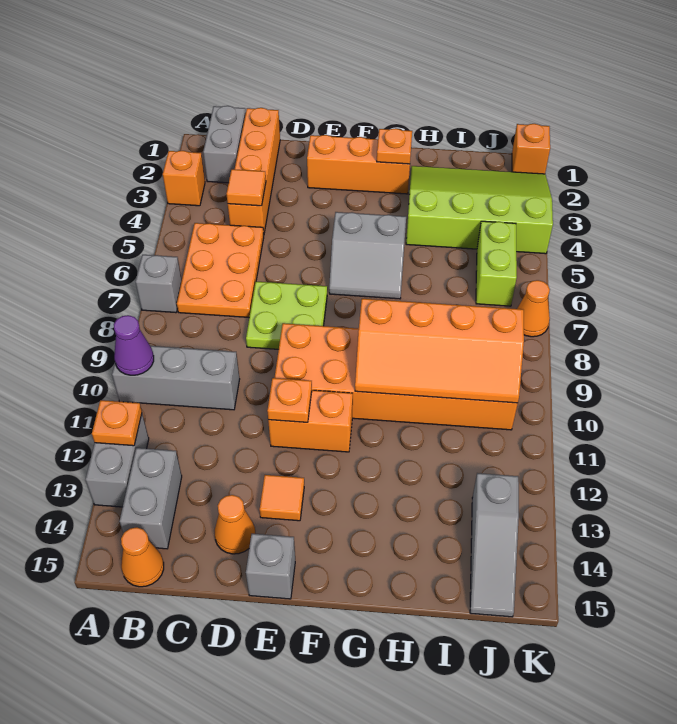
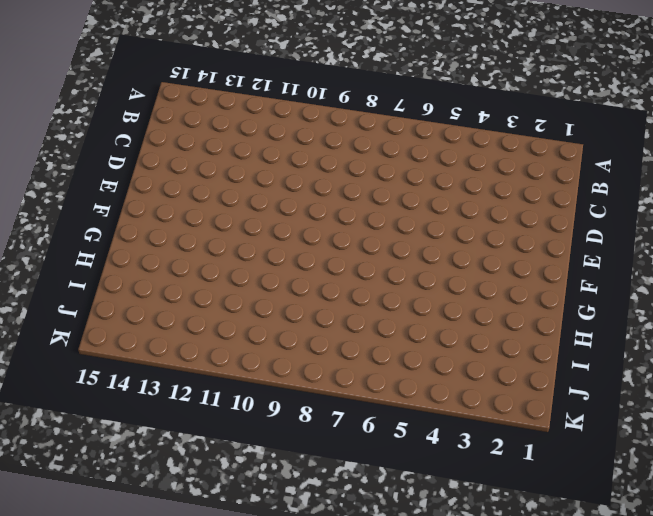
none -> orange 1x1 brick [163,151,205,206]
none -> grey 1x1 brick [136,255,182,313]
none -> grey 1x3 brick [112,346,240,410]

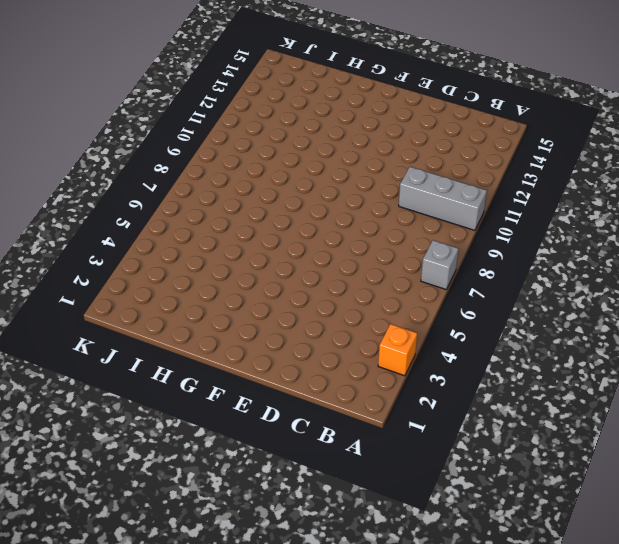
none -> grey 1x2 brick [85,414,149,507]
none -> grey 1x2 brick [203,106,246,183]
none -> orange 2x3 plate [177,223,264,317]

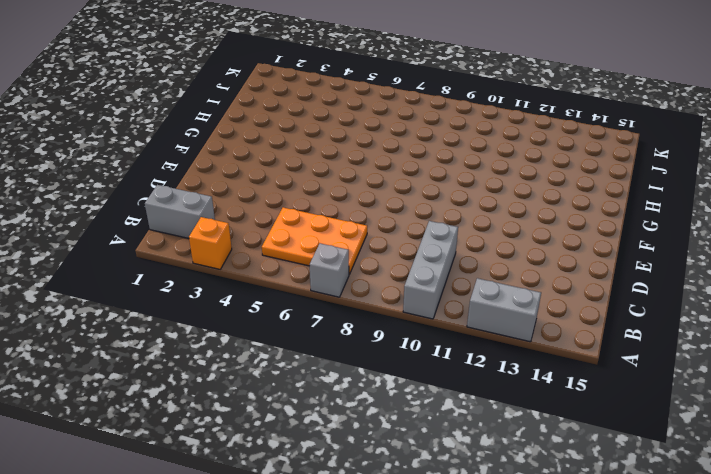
none -> grey 1x2 brick [120,448,182,549]
none -> orange 1x1 cone [121,527,164,587]
none -> orange 1x4 brick [228,108,280,233]

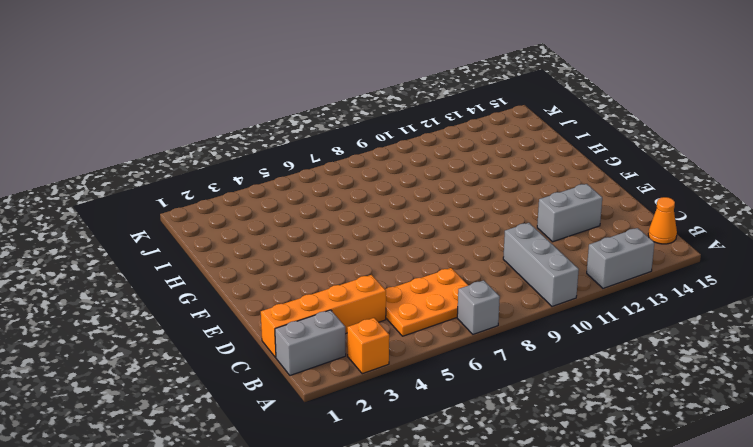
grey 1x2 brick [537,184,602,242] -> grey 1x2 brick moved to [120,448,182,549]
none -> lime 2x2 plate [246,281,327,349]
none -> orange 1x1 cone [215,495,255,554]
none -> orange 1x3 brick [307,135,410,194]

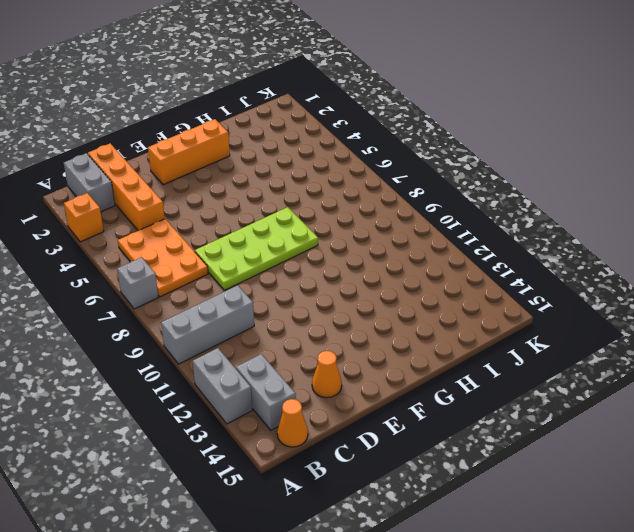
lime 2x4 plate [195,207,318,290] -> lime 2x2 plate [246,281,327,349]
none -> orange 2x6 brick [275,323,518,430]
none -> orange 1x2 brick [268,390,353,452]
none -> orange 1x1 tile [260,475,304,521]

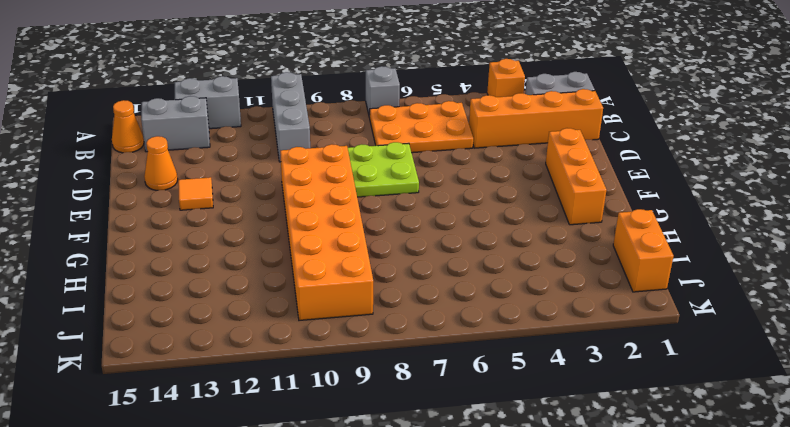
orange 1x2 brick [613,209,673,292] -> orange 1x2 brick moved to [268,390,353,452]
none -> grey 1x1 brick [246,534,295,599]
none -> grey 2x2 slope [329,212,406,299]
none -> lime 3x4 slope [406,166,553,254]

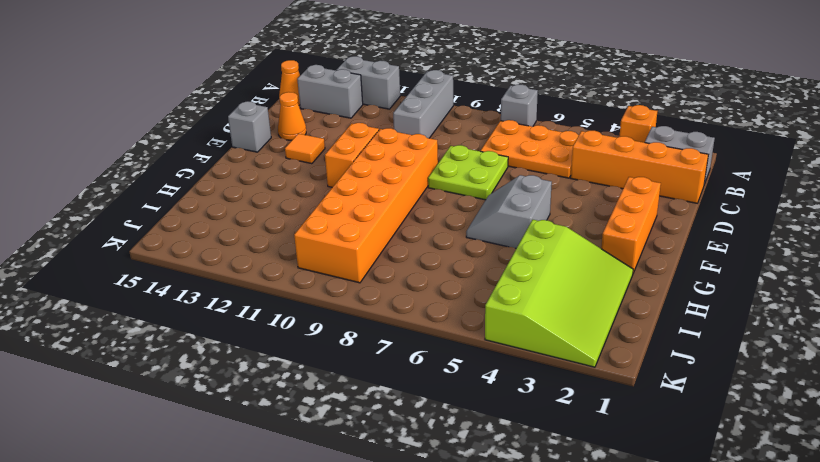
none -> lime 1x2 brick [476,221,517,306]
none -> grey 1x3 slope [470,473,519,617]
none -> orange 1x1 brick [512,124,550,174]

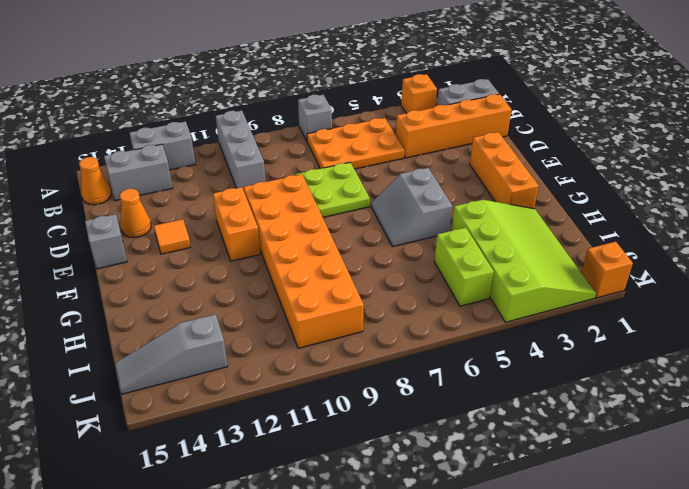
lime 1x2 brick [434,227,494,306] -> lime 1x2 brick turned to [476,221,517,306]
none -> orange 1x1 cone [517,280,550,337]
none -> purple 1x1 cone [114,315,154,375]
none -> orange 1x1 plate [92,400,142,446]

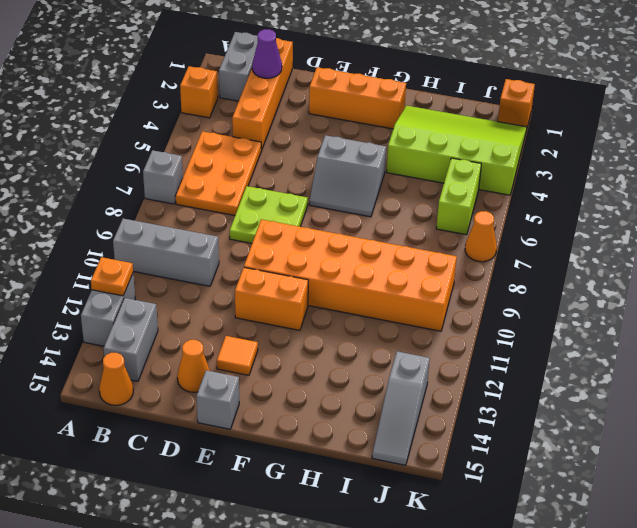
purple 1x1 cone [252,29,282,78] -> purple 1x1 cone moved to [114,315,154,375]
none -> orange 1x1 tile [227,169,266,206]
none -> orange 1x1 plate [267,378,312,422]
none -> orange 1x1 plate [377,128,412,164]

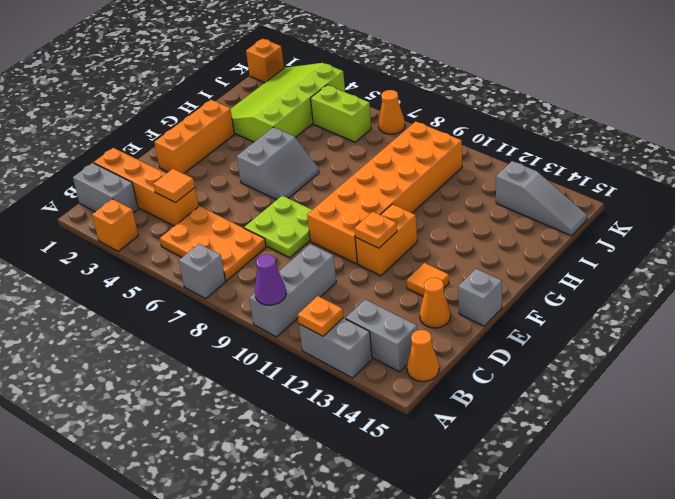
none -> orange 1x1 plate [377,128,412,164]
none -> orange 2x4 slope [355,299,524,403]

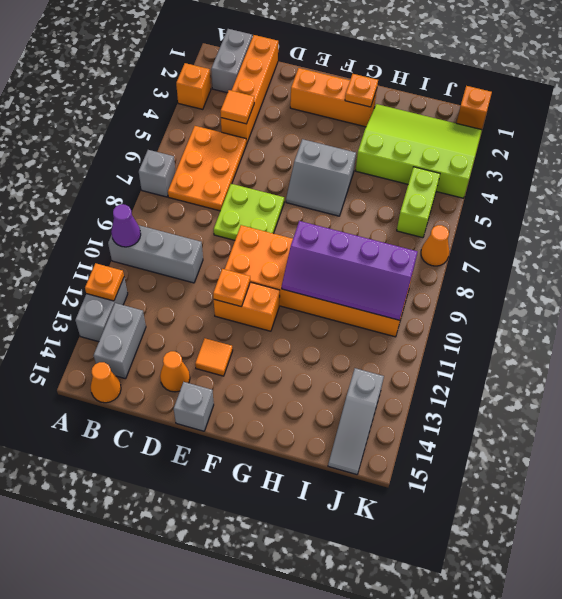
purple 2x4 slope [282,221,418,320] -> orange 2x4 slope [355,299,524,403]

